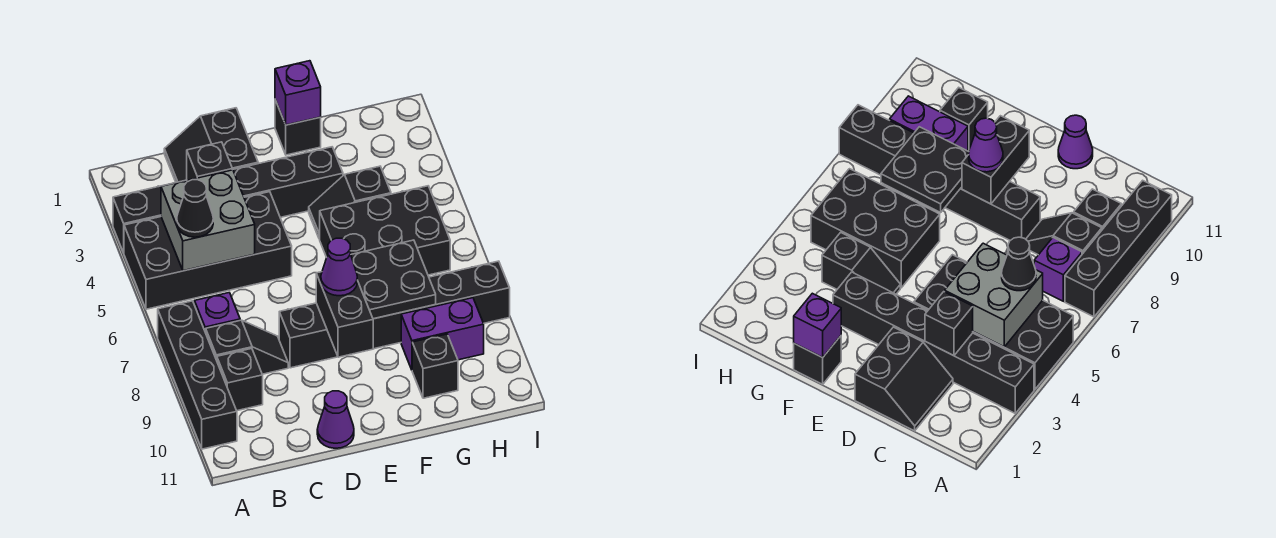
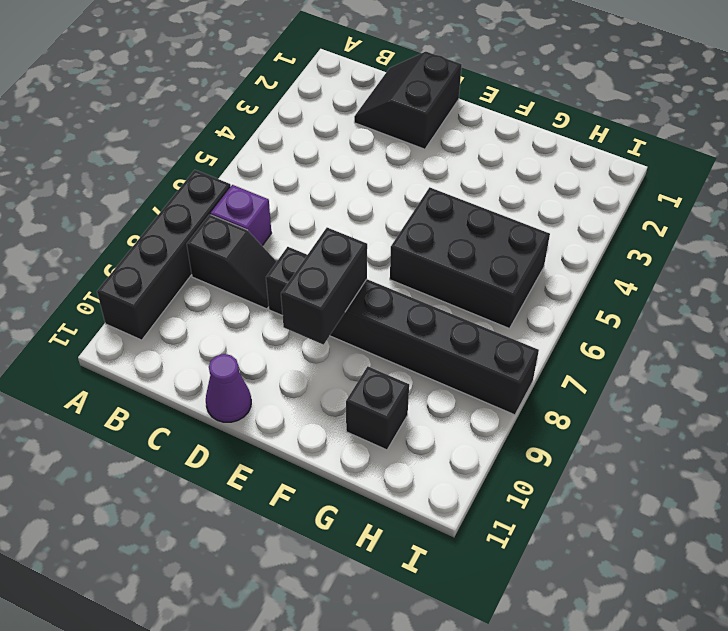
none -> black 1x6 brick [113,147,343,253]
none -> black 2x4 brick [124,192,292,309]
none -> black 1x1 brick [217,348,263,411]

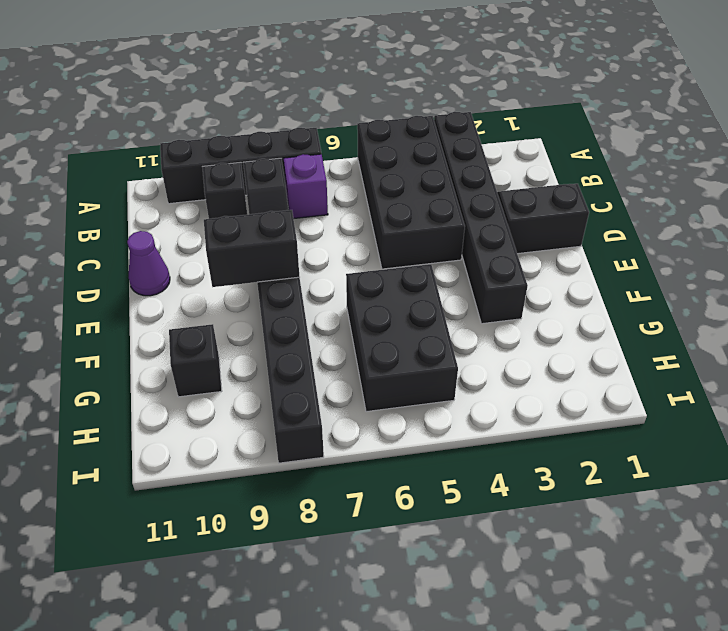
none -> black 1x1 brick [275,100,321,155]
none -> black 1x2 slope [309,166,391,239]
none -> purple 1x2 brick [401,298,484,370]

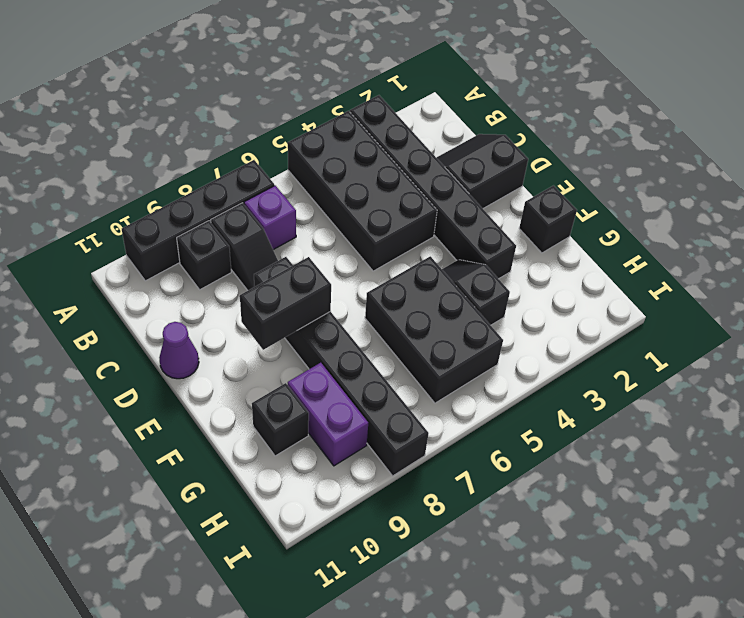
none -> grey 2x2 brick [161,170,255,271]
none -> black 1x1 brick [187,142,232,180]
none -> purple 1x1 brick [275,61,321,125]

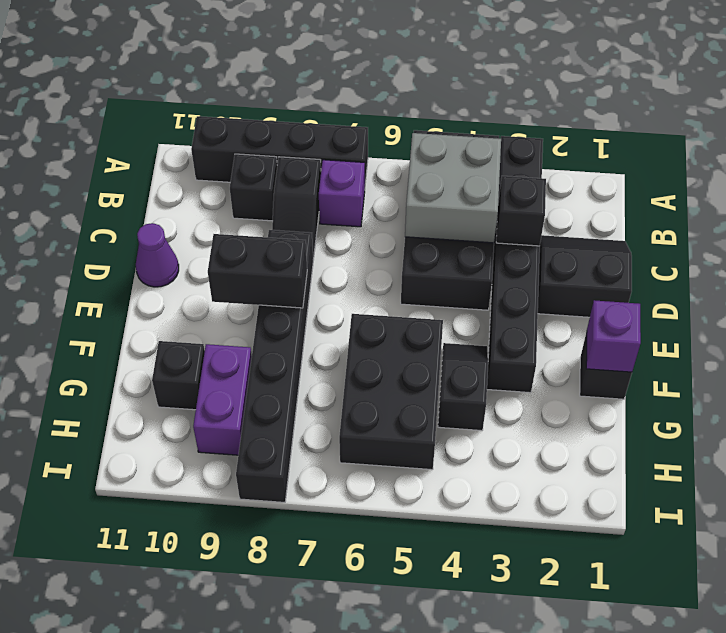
none -> black 2x2 plate [351,240,436,319]
none -> black 1x1 cone [177,180,213,237]
none -> purple 1x1 cone [321,238,357,296]

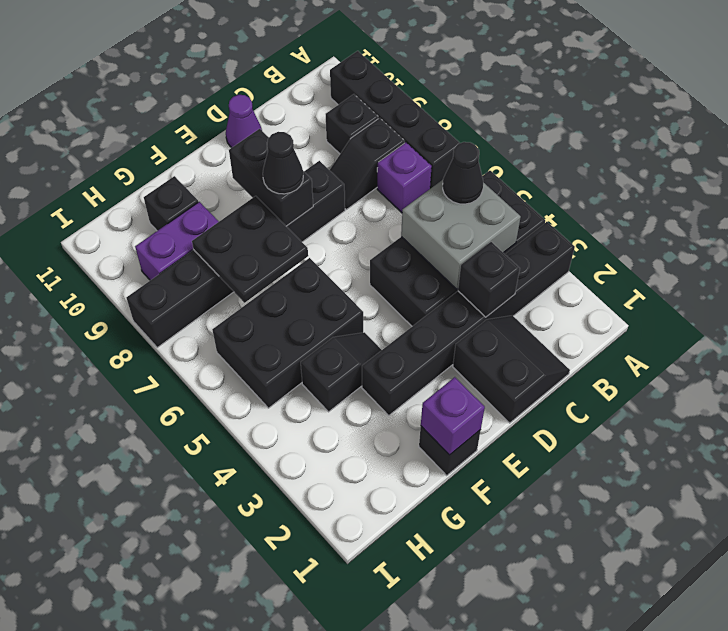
black 1x1 cone [263,132,303,194] -> purple 1x1 cone [321,238,357,296]

